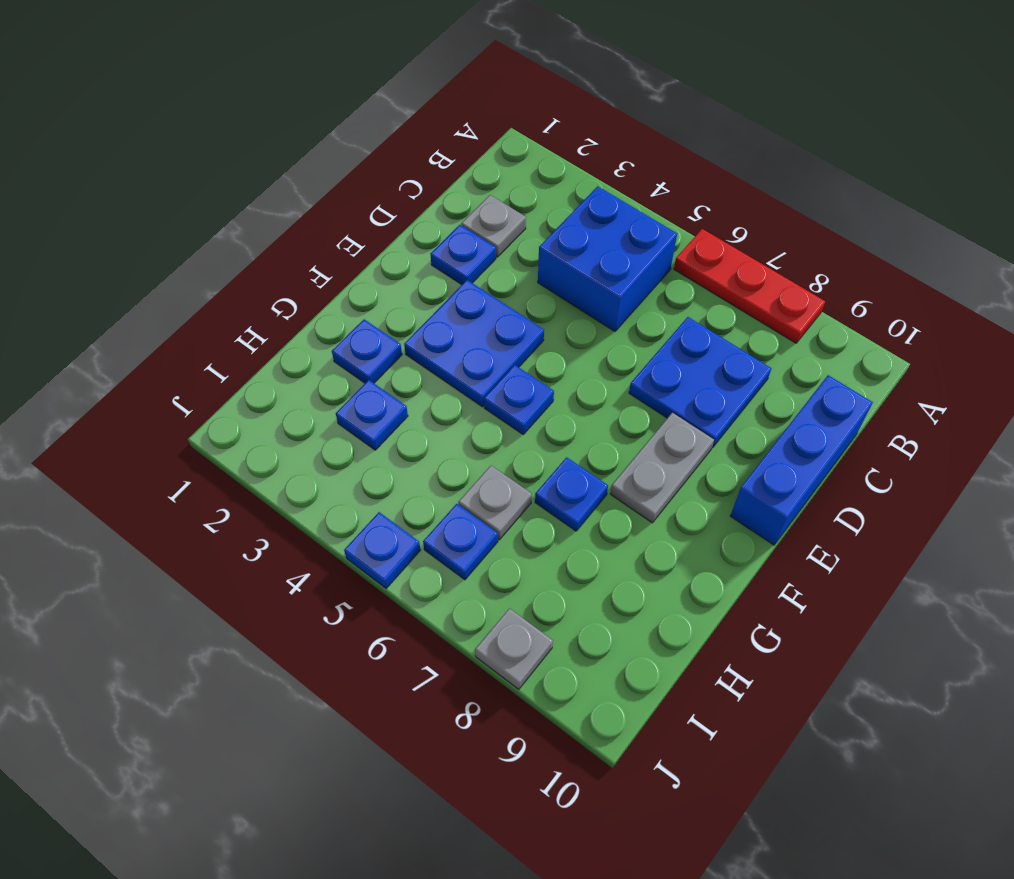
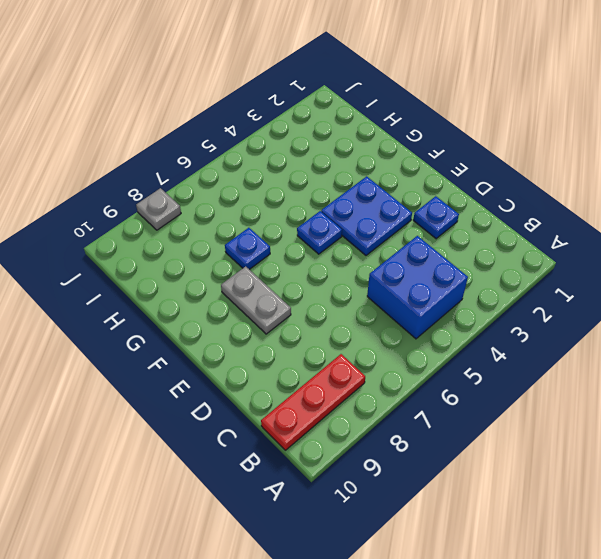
red 1x3 plate [261,354,365,450] -> red 1x3 plate moved to [674,229,825,343]
none -> grey 1x1 plate [461,195,526,257]
none -> blue 2x2 plate [629,317,772,448]
none -> blue 1x3 brick [730,375,873,545]

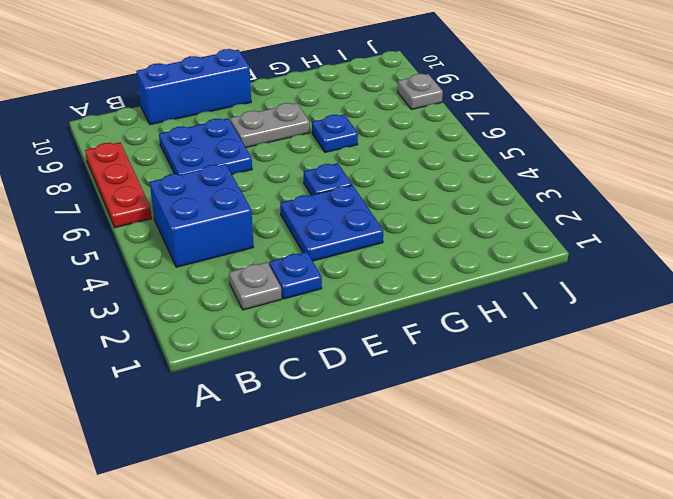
none -> blue 1x1 plate [332,319,402,383]
none -> blue 1x1 plate [336,380,408,450]
none -> grey 1x1 plate [458,466,532,540]

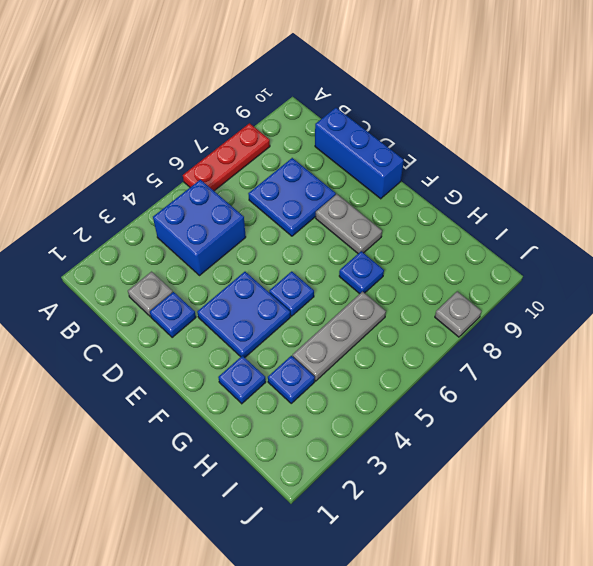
grey 1x3 plate [293,291,386,381] -> grey 1x1 plate [458,466,532,540]
none -> blue 1x1 plate [423,504,498,580]
none -> blue 1x1 plate [344,512,420,589]

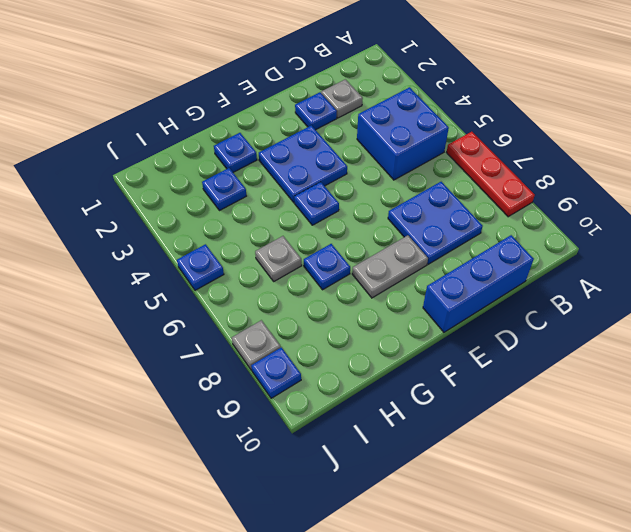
blue 1x1 plate [251,347,301,398] -> blue 1x1 plate moved to [423,504,498,580]

